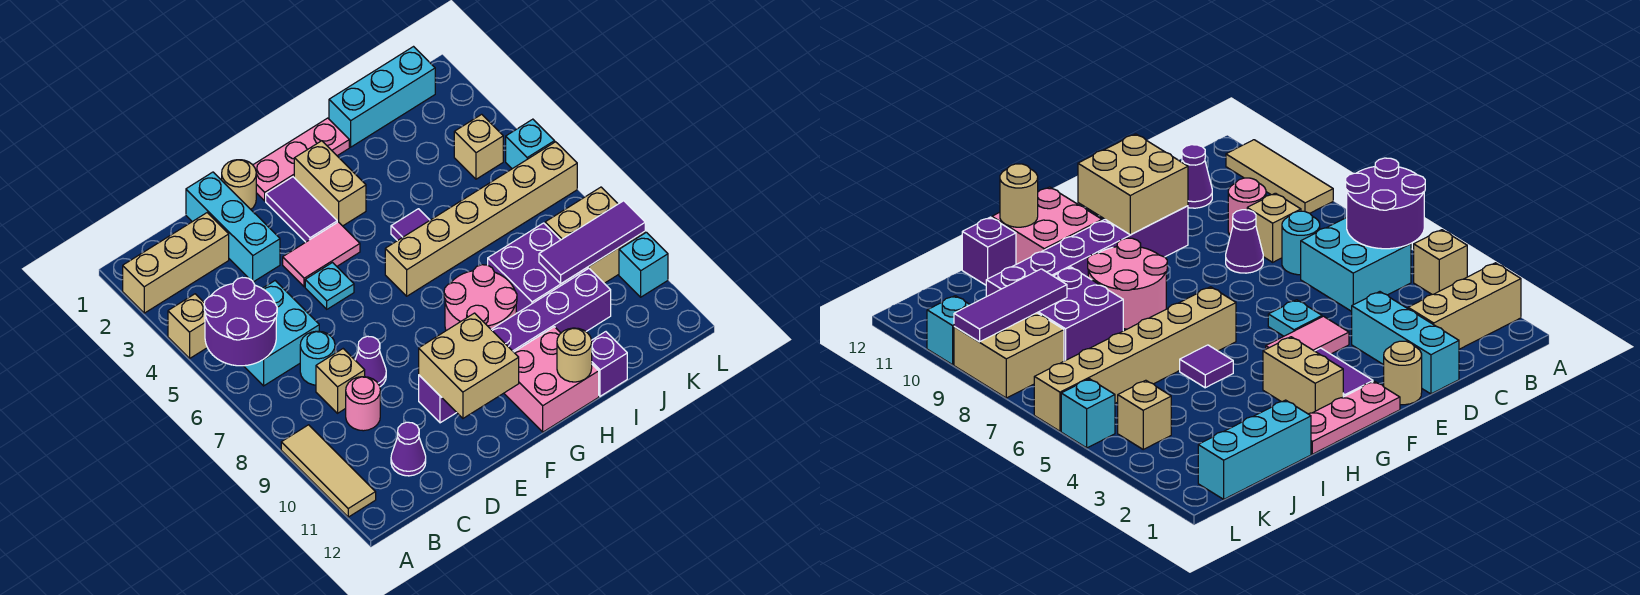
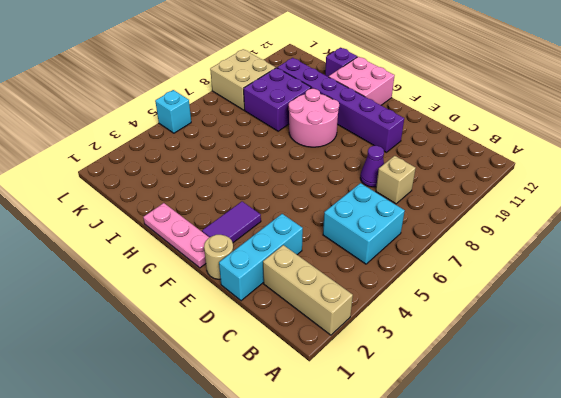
none -> tan 1x1 brick [168,294,207,358]
none -> tan 1x3 tile [281,425,376,517]
none -> cyan 1x1 round brick [300,331,335,385]
none -> pink 1x1 round brick [346,377,380,431]

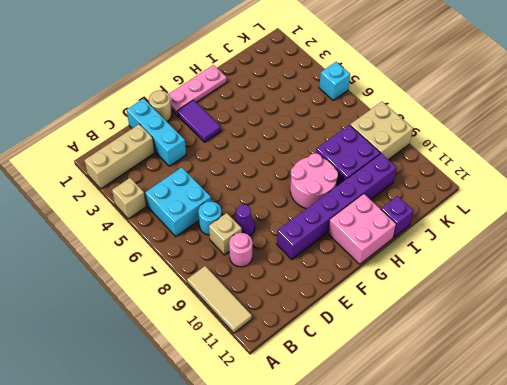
none -> purple 1x1 cone [391,422,426,476]
none -> pink 1x2 tile [283,222,360,287]
none -> cyan 1x1 plate [305,263,354,309]
none -> tan 1x2 brick [294,141,366,226]

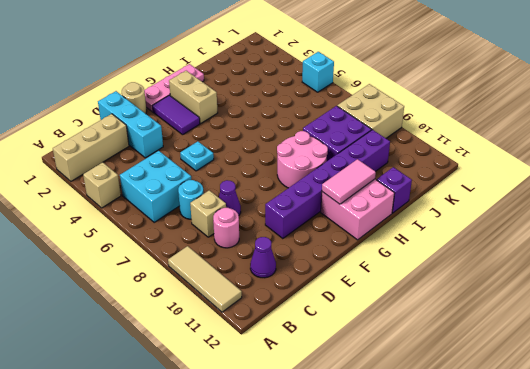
pink 1x2 tile [322,159,376,204] -> pink 1x2 tile moved to [283,222,360,287]
none -> tan 1x6 brick [385,142,577,296]
none -> purple 1x1 tile [391,209,430,241]
none -> cyan 1x3 brick [329,47,435,147]
none -> tan 1x1 brick [454,114,503,179]

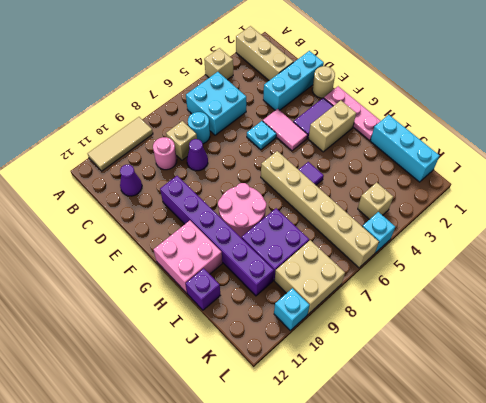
none -> purple 2x2 round brick [204,278,277,366]
none -> tan 2x2 brick [419,313,519,418]
none -> tan 1x1 round brick [557,328,592,382]
none -> purple 1x3 tile [539,201,645,283]

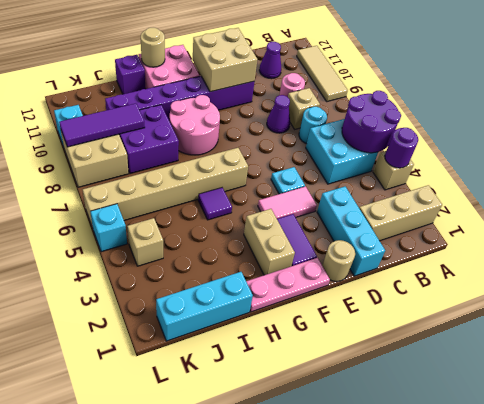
purple 1x1 round brick [385,128,418,168] -> none

